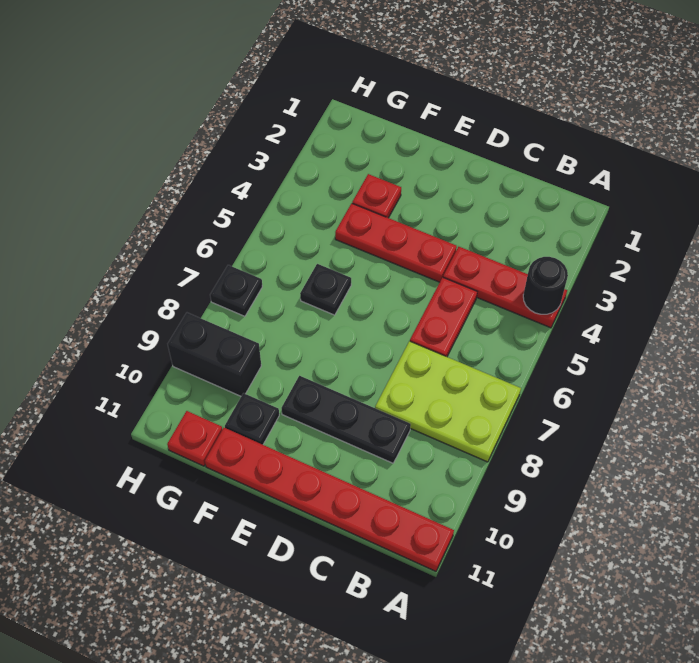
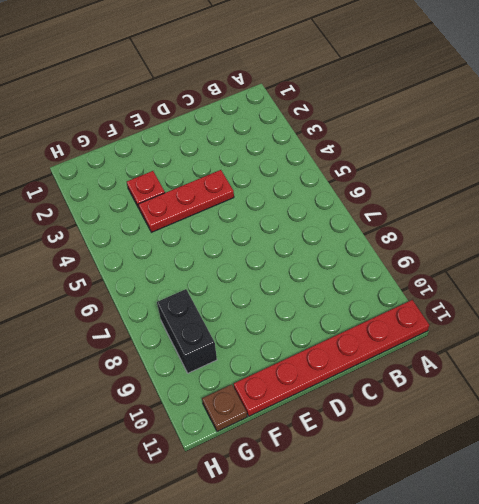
black 1x2 brick [157,289,217,373] -> black 1x2 brick turned to [168,313,261,396]
brown 1x1 plate [202,384,247,431] -> red 1x1 plate [167,411,222,466]
none -> red 1x3 plate [443,247,567,328]
none -> lime 2x3 plate [375,341,521,462]
none -> red 1x2 plate [410,277,477,357]

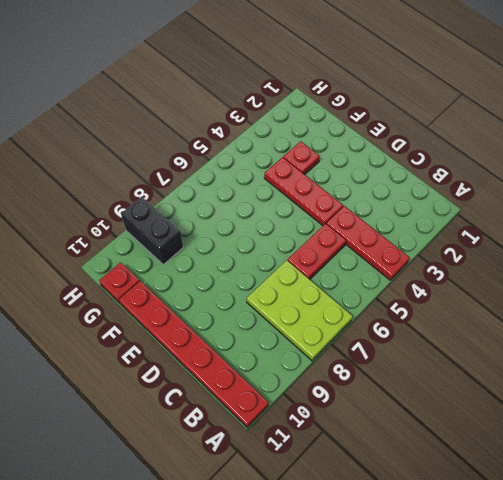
none -> black 1x3 plate [282,376,411,463]
none -> black 1x1 plate [300,264,351,315]
none -> black 1x1 plate [225,393,279,445]

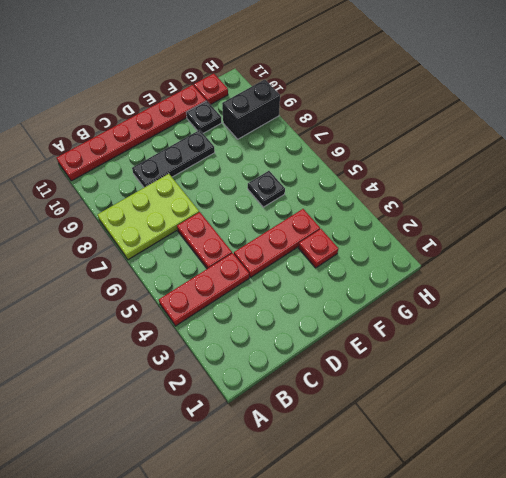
none -> black 1x1 plate [210,265,262,316]
none -> black 1x1 round brick [523,257,568,314]

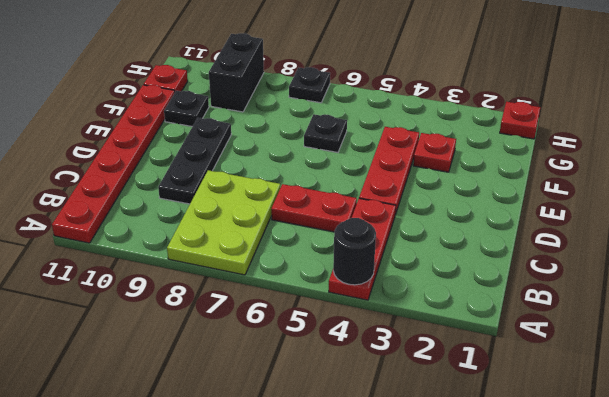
red 1x1 plate [500,102,541,139] -> none

